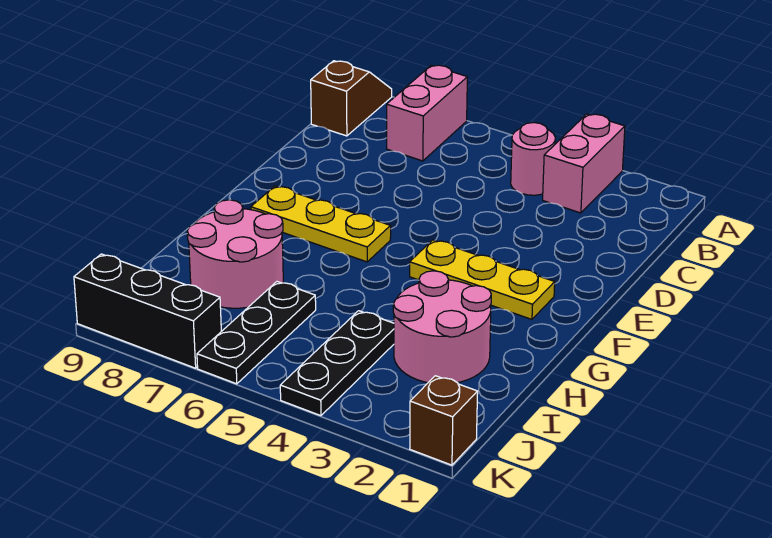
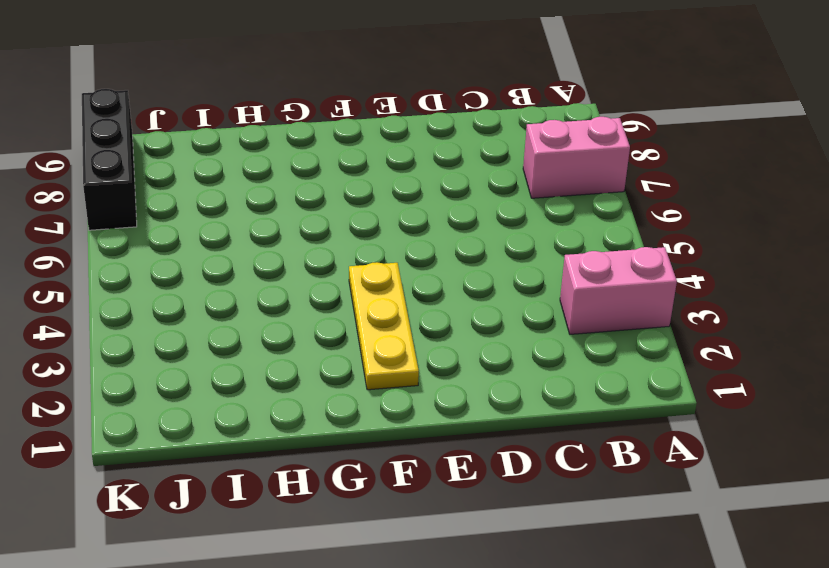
none -> brown 1x2 slope [311,61,392,136]
none -> pink 1x1 round brick [511,123,555,195]
none -> yellow 1x3 plate [251,186,391,262]

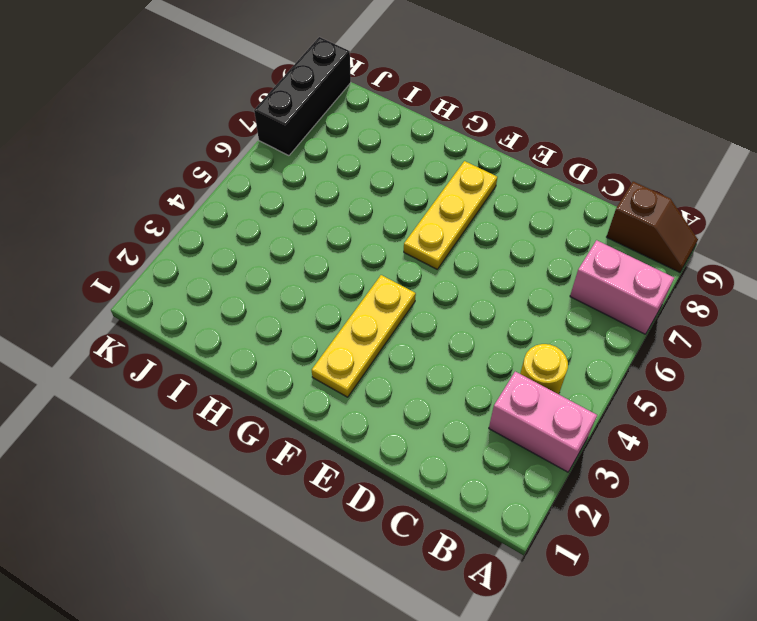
yellow 1x1 round brick [520,344,568,394] -> pink 1x1 round brick [511,123,555,195]
none -> pink 2x2 round brick [393,271,491,383]
none -> pink 2x2 round brick [187,200,283,308]
none -> black 1x3 plate [280,311,394,416]

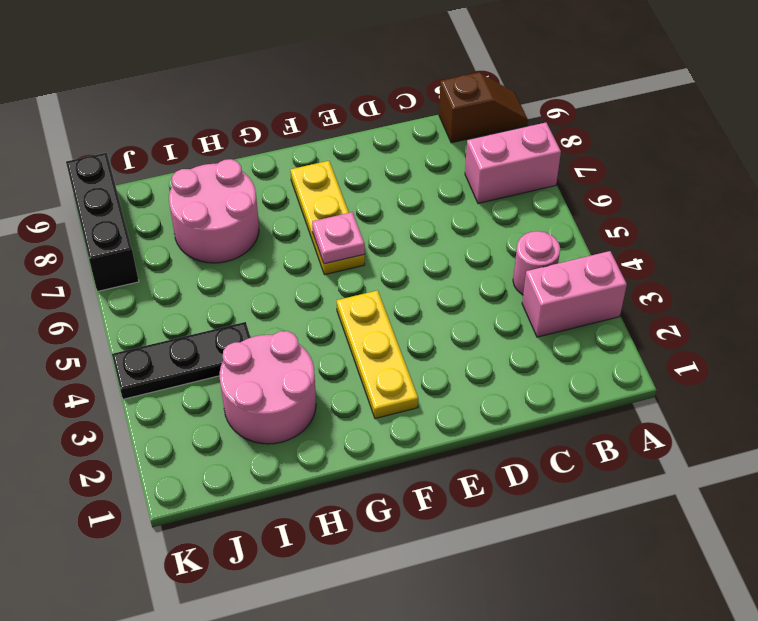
pink 1x1 plate [312,212,365,264] -> none
none -> black 1x3 plate [197,282,316,384]
none -> brown 1x1 brick [410,376,478,465]

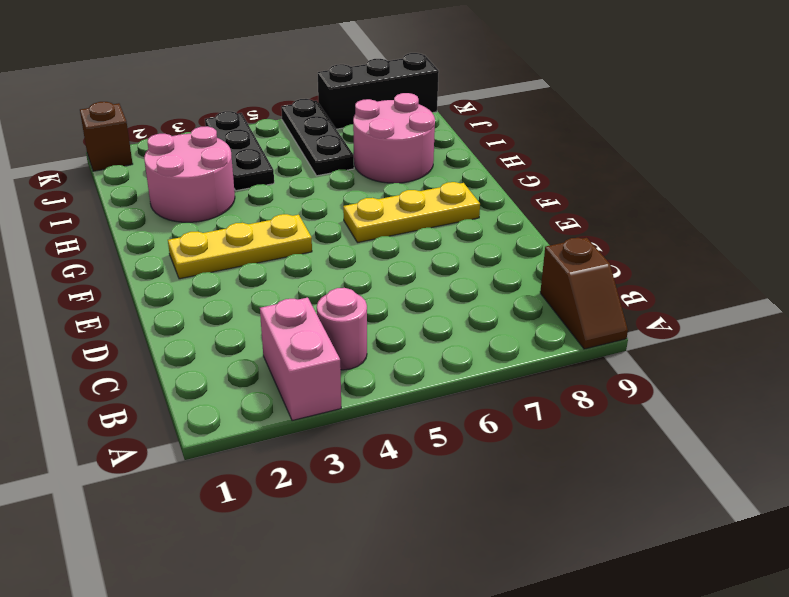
none -> pink 1x2 brick [387,65,467,161]

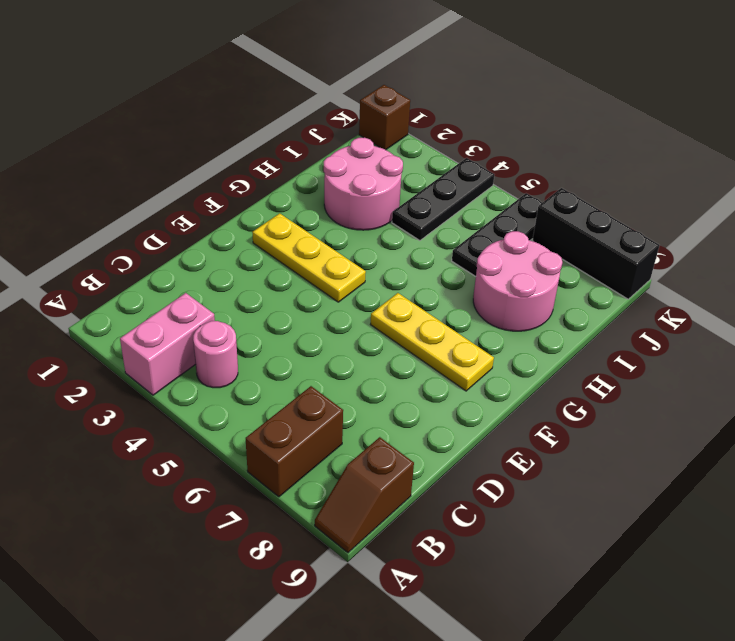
brown 1x2 brick [246,386,343,497] -> pink 1x2 brick [387,65,467,161]

